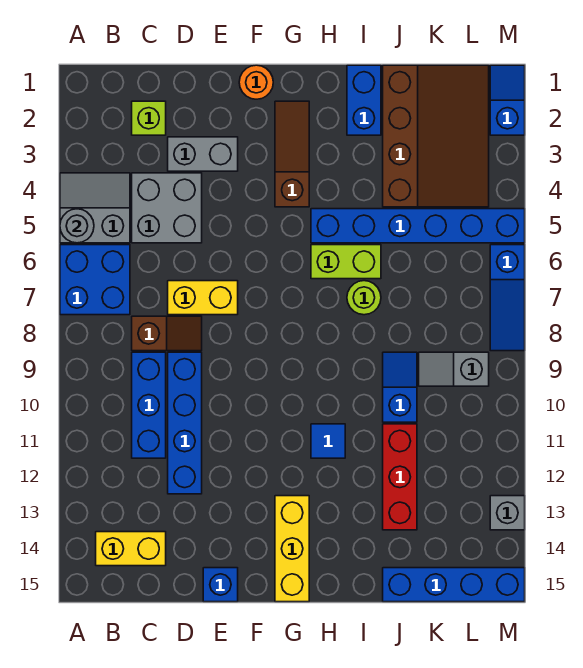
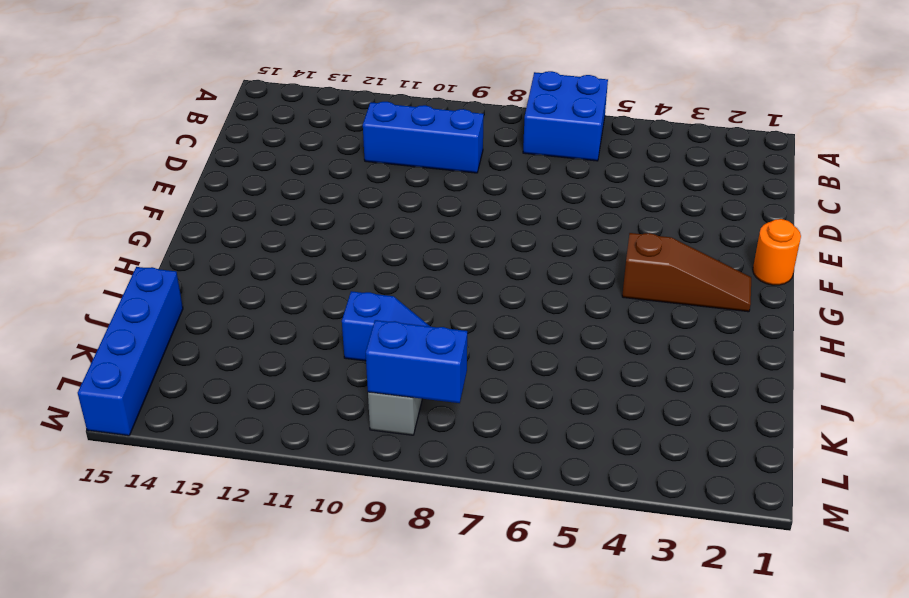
blue 1x2 brick [366,320,467,403] -> blue 1x2 brick moved to [347,65,381,135]
none -> grey 2x2 slope [60,173,130,243]
none -> yellow 1x2 brick [96,532,166,566]
none -> lime 1x1 brick [132,101,166,135]

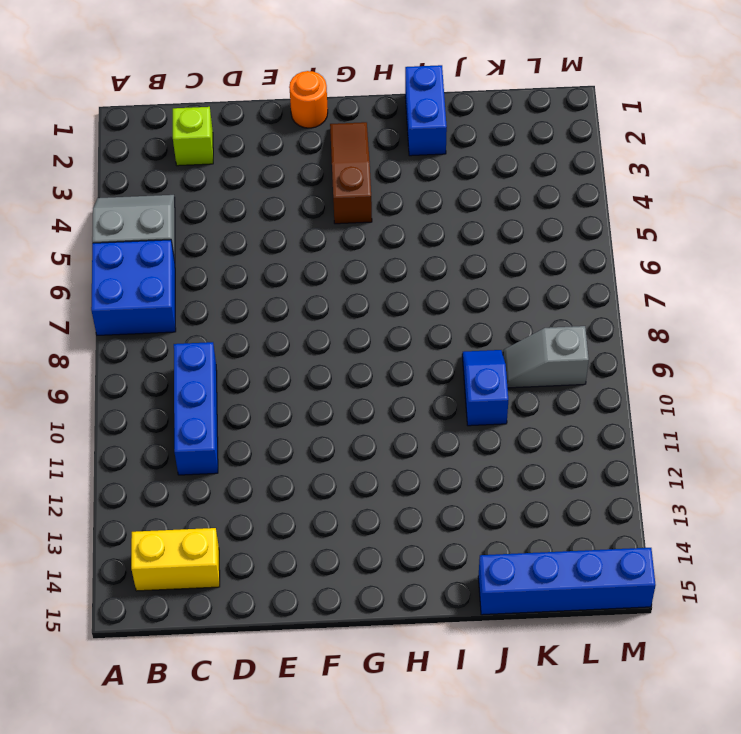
none -> grey 2x2 brick [132,173,202,243]
none -> brown 1x2 slope [132,316,202,351]
none -> grey 1x2 brick [168,137,238,171]

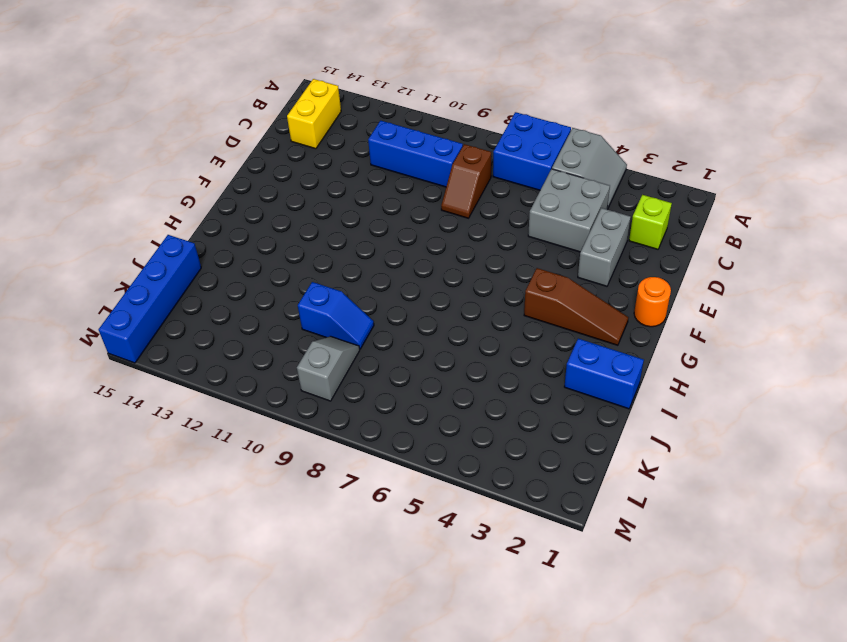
none -> yellow 1x2 brick [168,281,238,315]
none -> blue 1x4 brick [168,352,202,494]
none -> blue 1x1 brick [203,568,238,602]

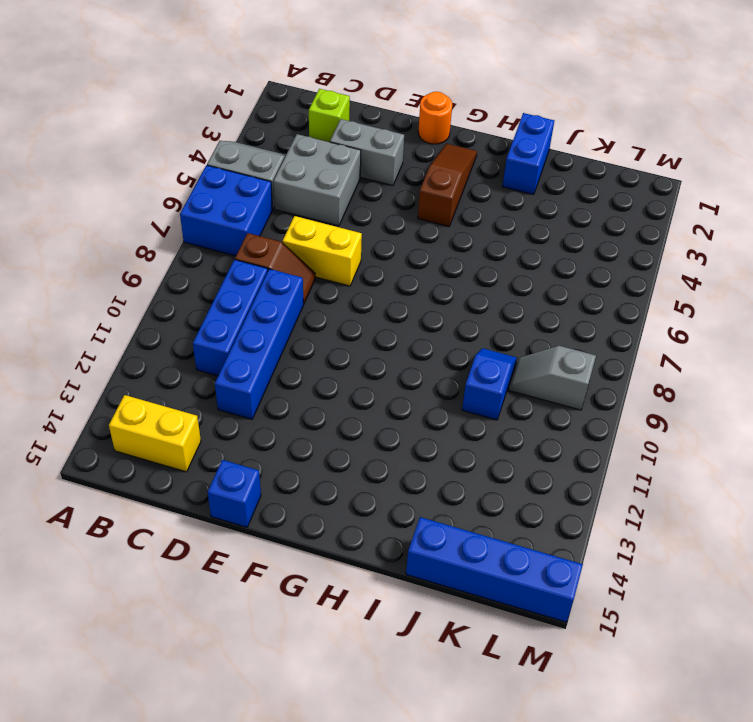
none -> yellow 1x3 brick [275,496,309,602]
none -> blue 1x6 brick [311,209,525,243]
none -> lime 1x2 brick [311,245,381,279]

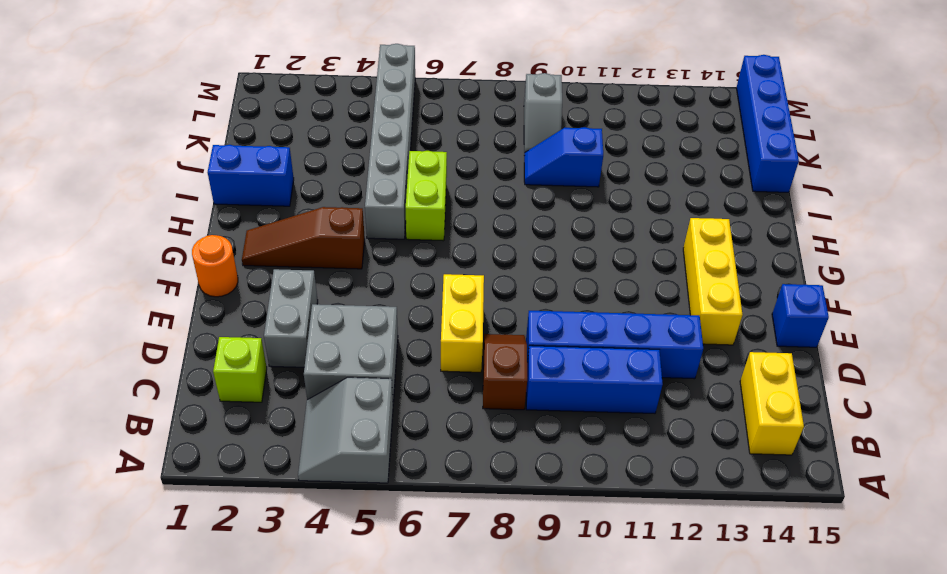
yellow 1x3 brick [683,218,743,345] -> yellow 1x3 brick turned to [275,496,309,602]
grey 1x6 brick [365,44,415,239] -> blue 1x6 brick [311,209,525,243]
none -> blue 2x2 brick [60,245,130,315]
none -> blue 1x1 tile [311,424,345,458]
none -> lime 1x1 round brick [347,281,381,315]

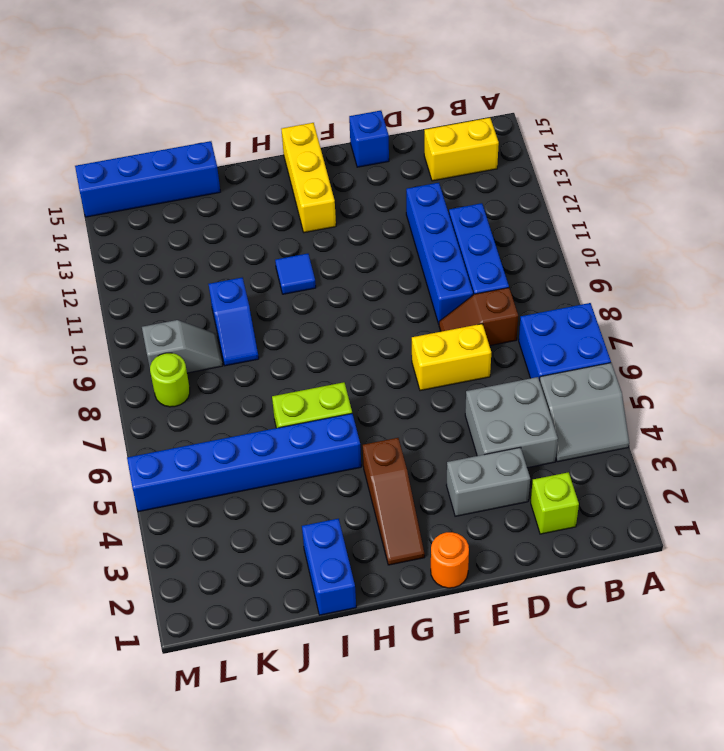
lime 1x1 round brick [150,353,190,407] -> lime 1x1 round brick moved to [347,281,381,315]
none -> brown 3x4 slope [383,65,489,207]
none -> red 1x3 brick [383,424,417,530]
none -> blue 1x2 slope [490,65,525,135]

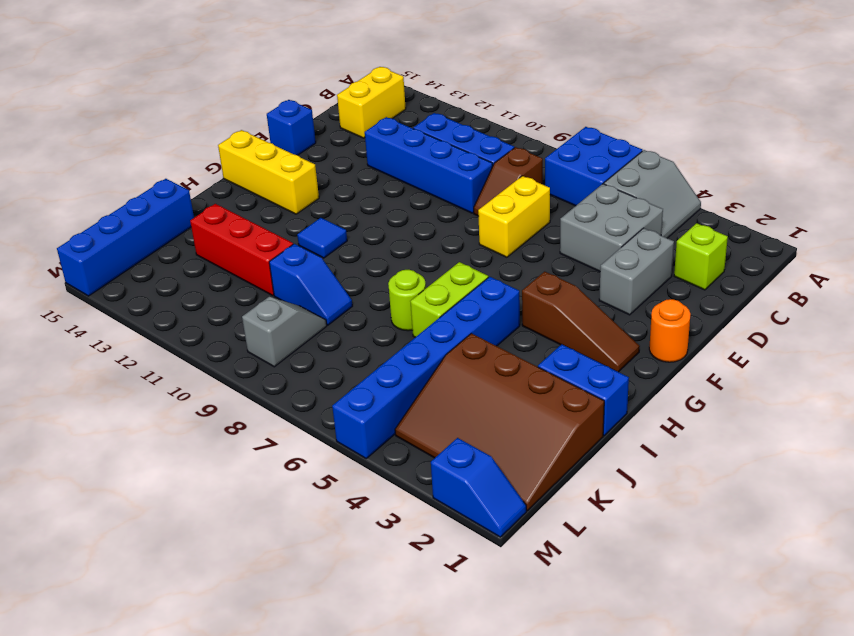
none -> blue 1x3 slope [490,245,525,351]
none -> grey 1x1 brick [490,496,525,530]
none -> grey 1x1 round brick [60,209,94,243]

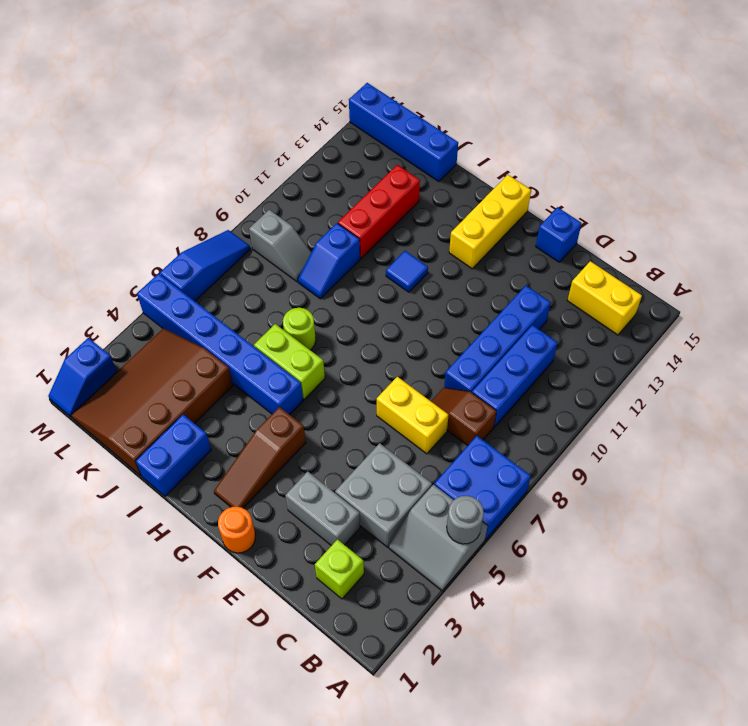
none -> grey 1x1 brick [490,496,525,530]

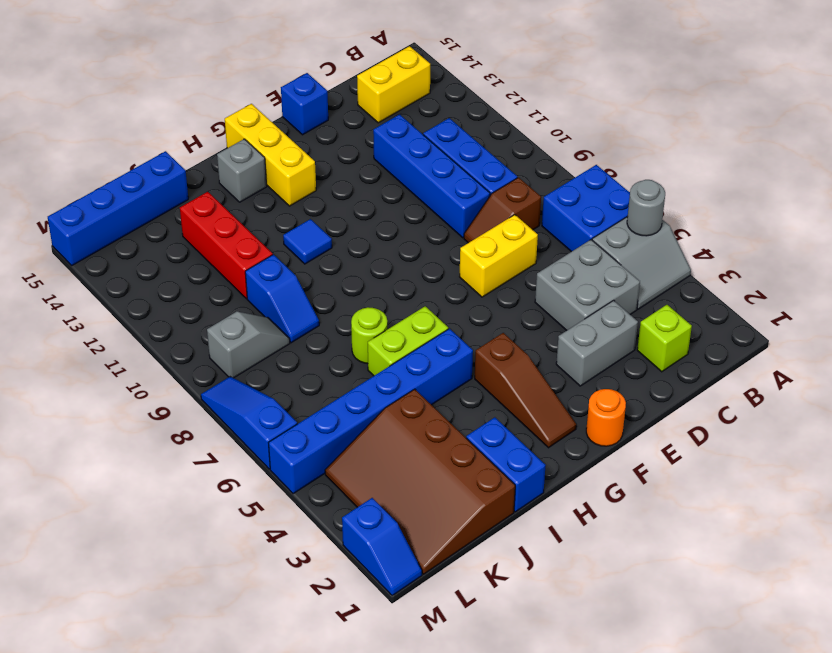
grey 1x1 brick [217,139,267,202] -> grey 1x1 brick moved to [490,496,525,530]

